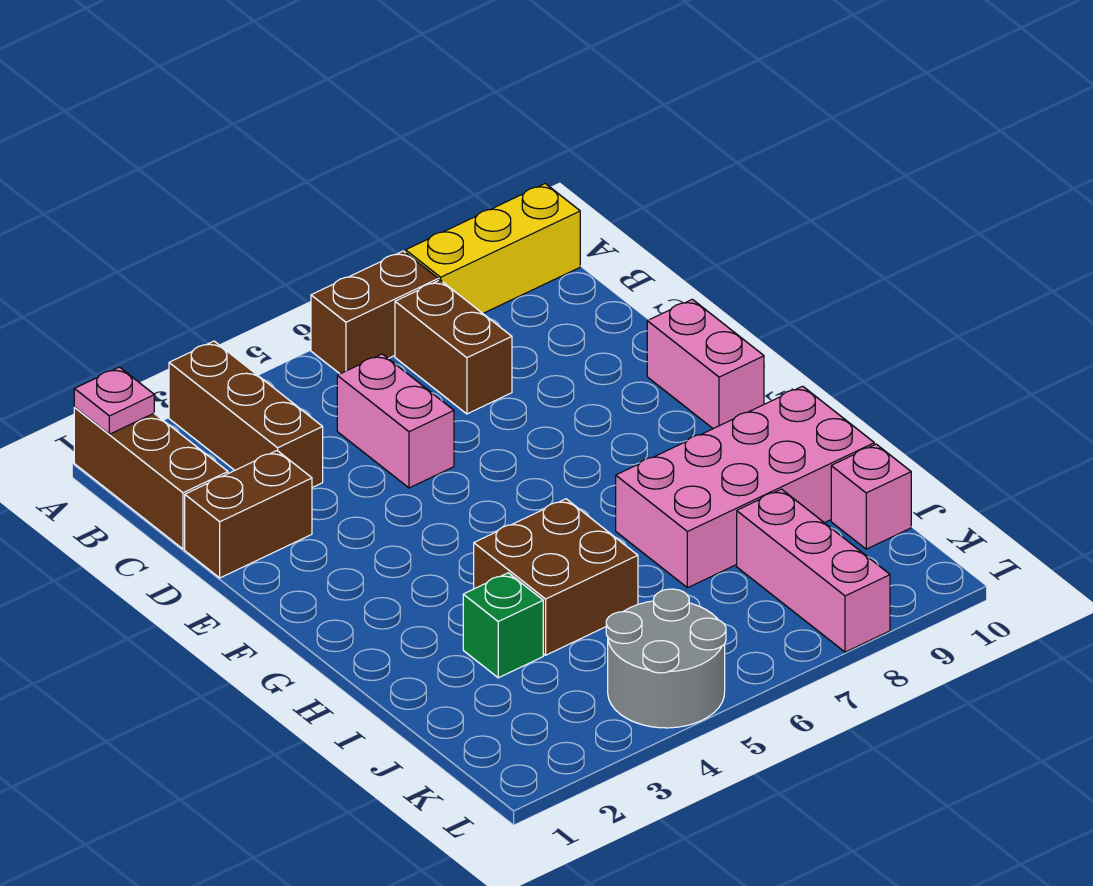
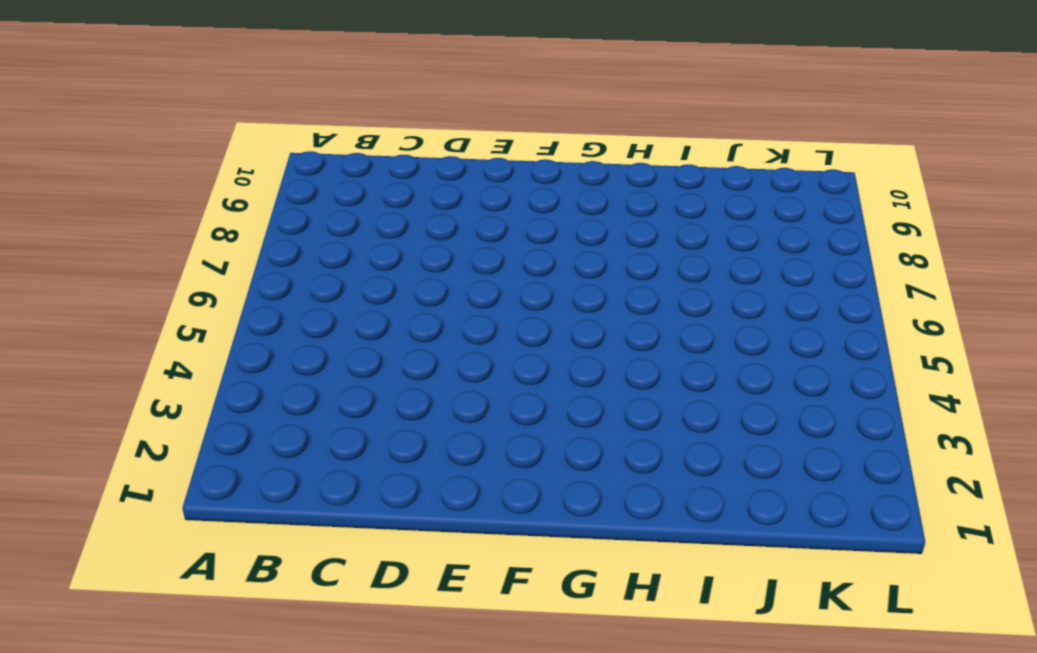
none -> brown 1x3 brick [74,408,228,549]
none -> brown 1x3 brick [169,341,323,488]
none -> brown 1x2 brick [311,251,438,374]

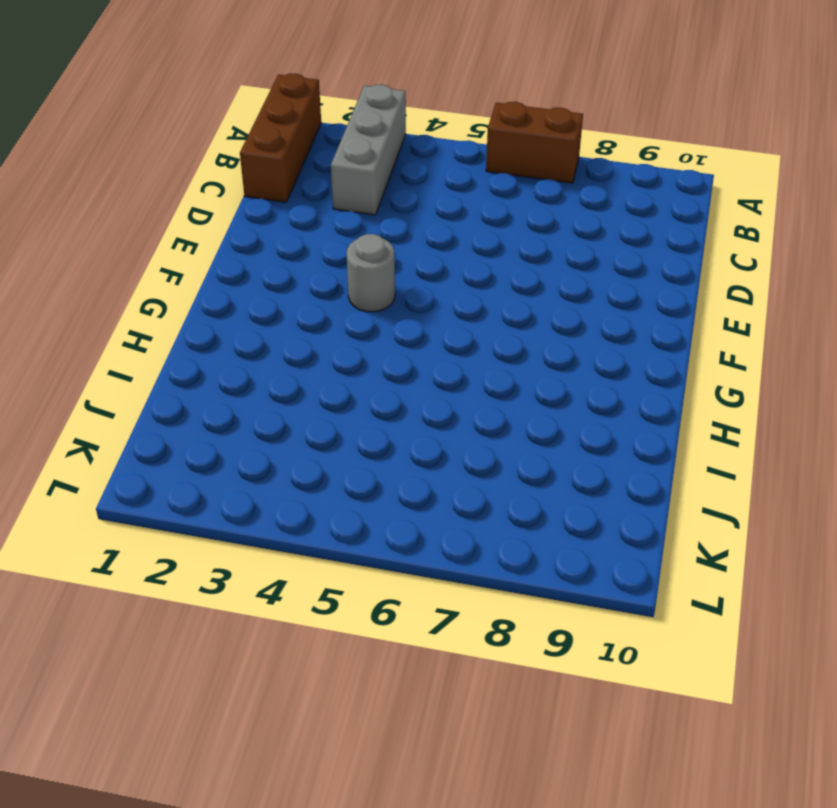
grey 1x3 brick [331,85,406,215] -> brown 1x3 brick [169,341,323,488]
grey 1x1 round brick [347,234,395,312] -> none
none -> yellow 1x3 brick [406,184,580,313]
none -> brown 1x2 brick [395,280,512,414]
none -> pink 1x2 brick [337,354,454,488]

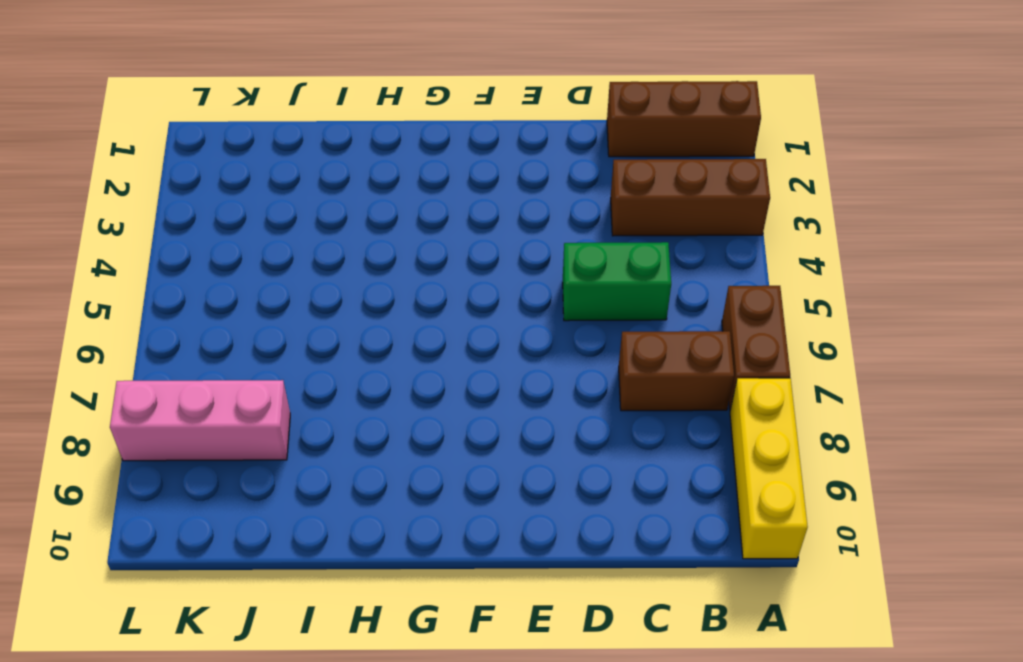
green 1x2 brick [563,242,671,321] -> pink 1x2 brick [337,354,454,488]
none -> brown 1x2 brick [185,451,312,578]
none -> pink 1x2 brick [647,299,764,429]
none -> brown 2x2 brick [474,499,638,655]

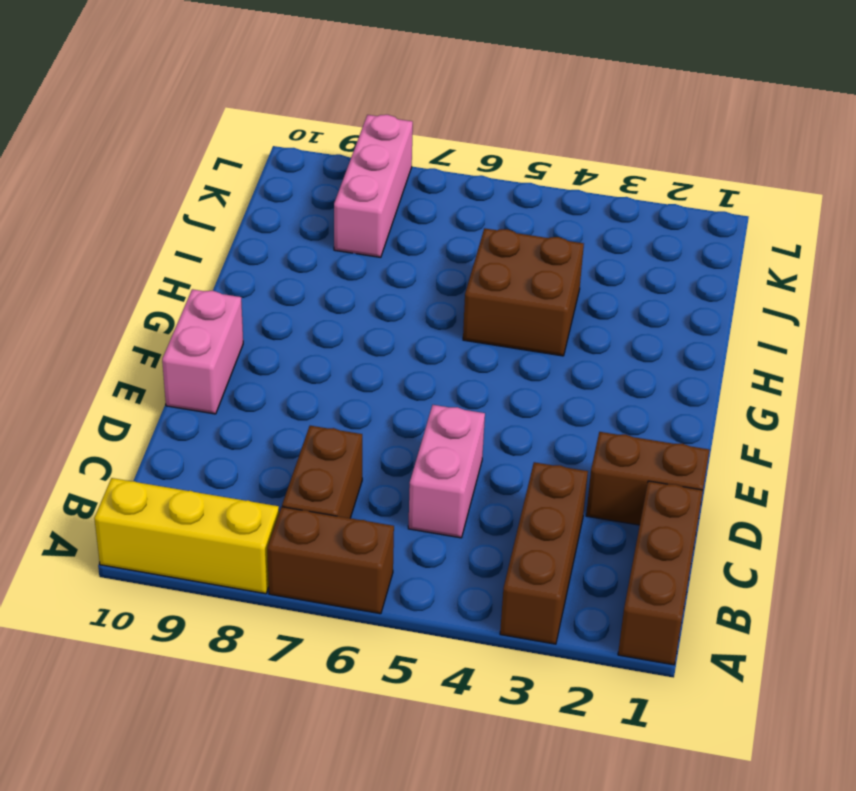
none -> pink 2x4 brick [616,386,874,588]
none -> green 1x1 brick [463,573,543,678]
none -> pink 1x1 brick [831,444,911,549]

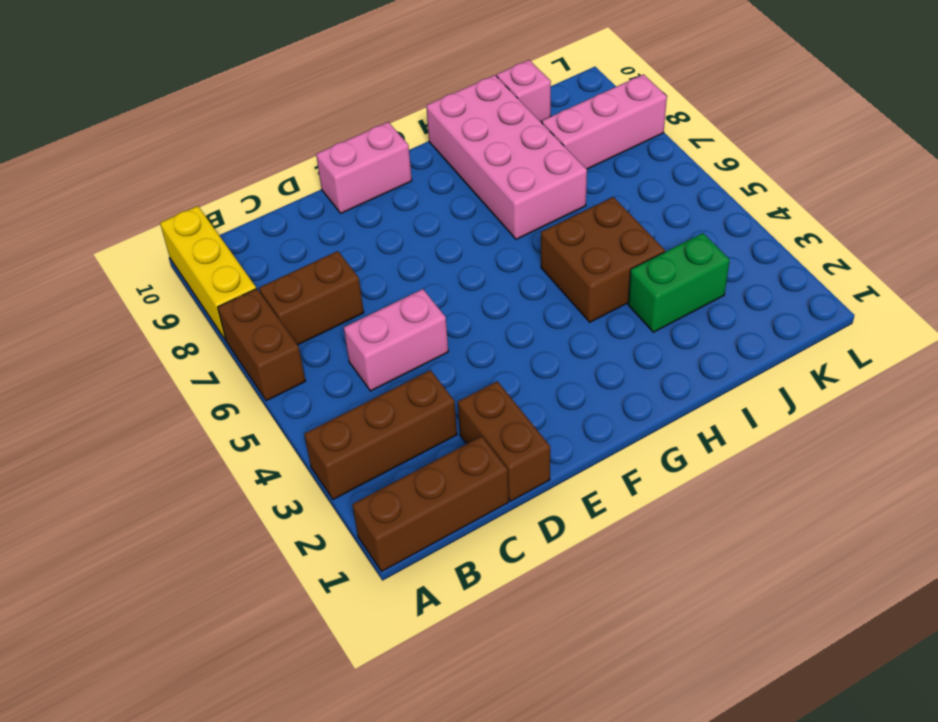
green 1x2 brick [628,233,730,332] -> green 1x1 brick [463,573,543,678]
none -> grey 2x2 round brick [606,589,726,728]
none -> pink 1x1 plate [74,367,154,434]

